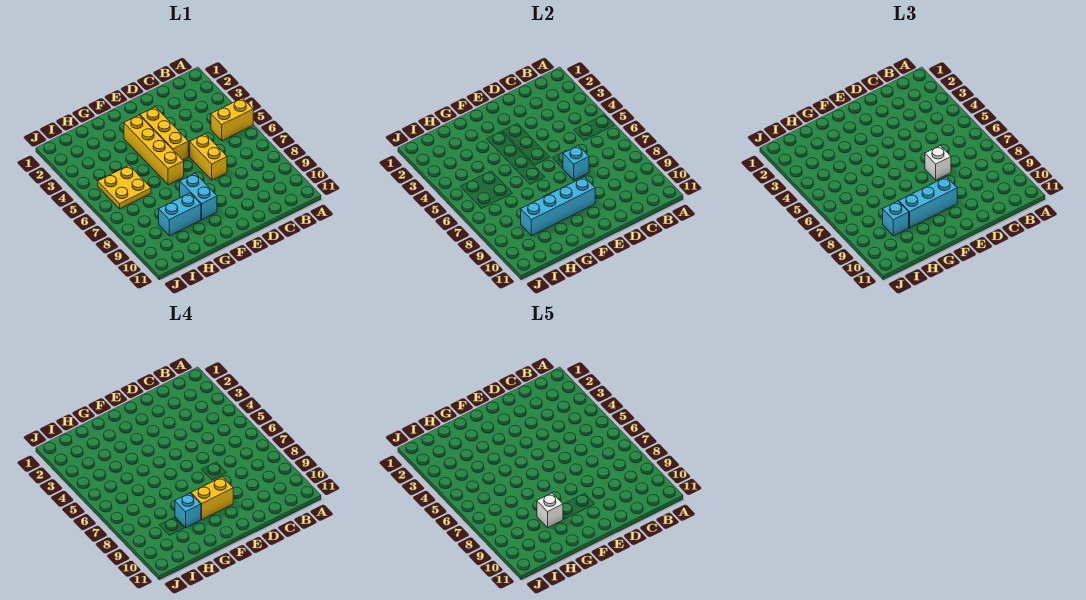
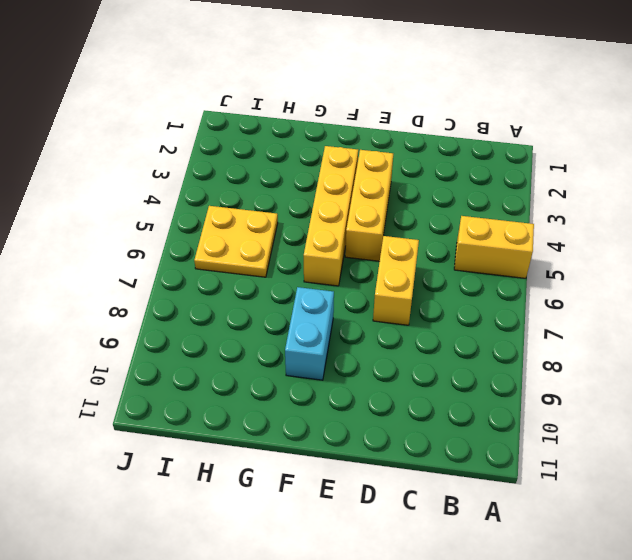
none -> cyan 1x2 brick [159,193,201,236]
none -> cyan 1x1 brick [563,146,589,180]
none -> cyan 1x4 brick [521,177,595,236]

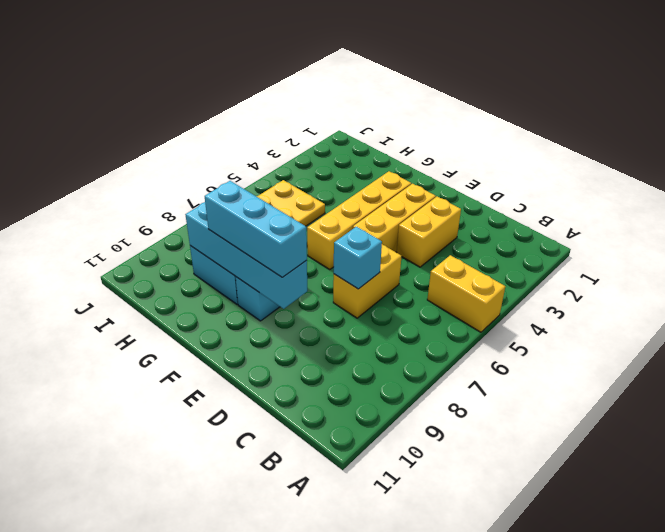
yellow 1x2 brick [396,197,461,267] -> yellow 1x2 brick turned to [191,477,233,519]
none -> white 1x1 brick [925,146,951,180]
none -> cyan 1x1 brick [883,201,909,236]
none -> cyan 1x1 brick [175,493,201,528]

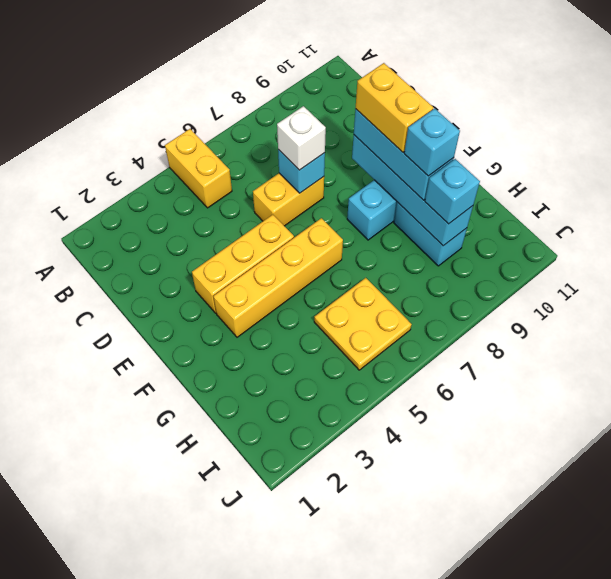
none -> white 1x1 brick [537,493,563,528]

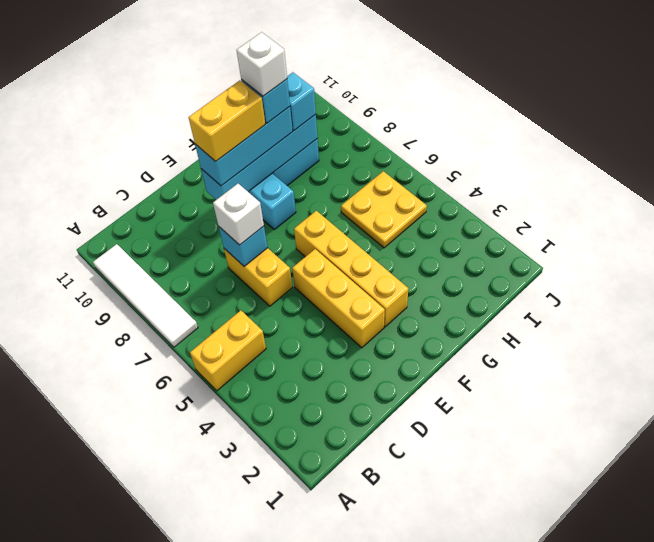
white 1x4 tile [93,244,198,347] -> none

